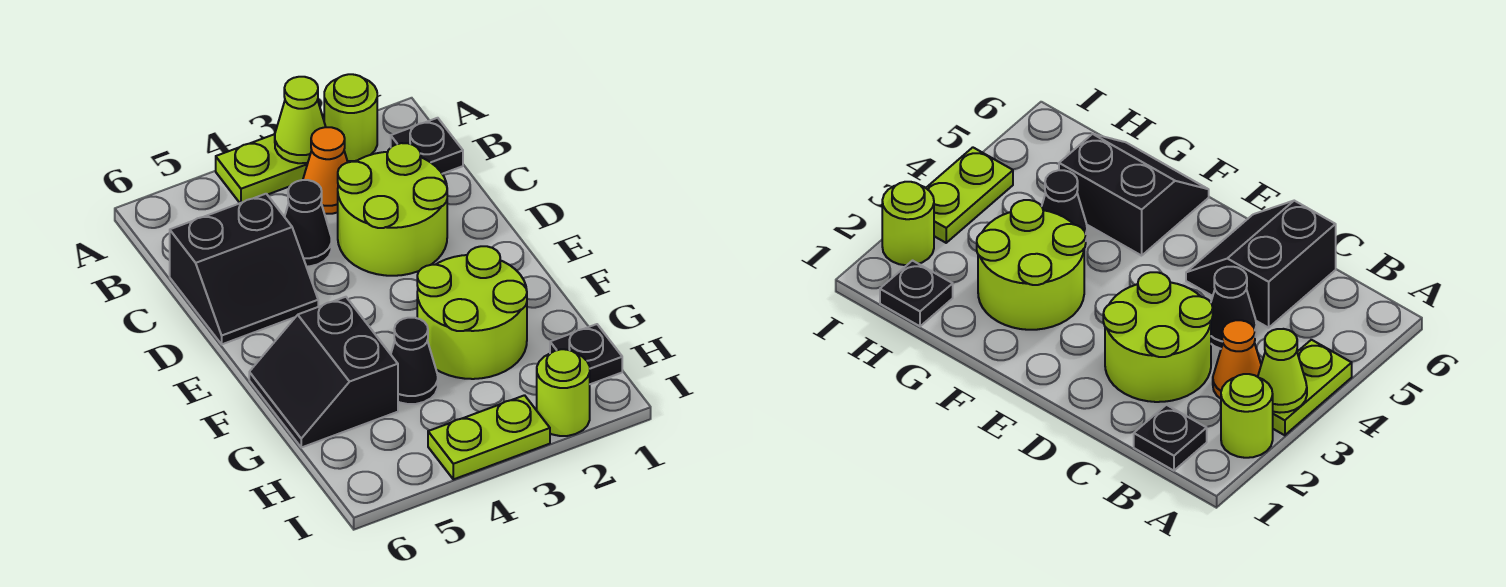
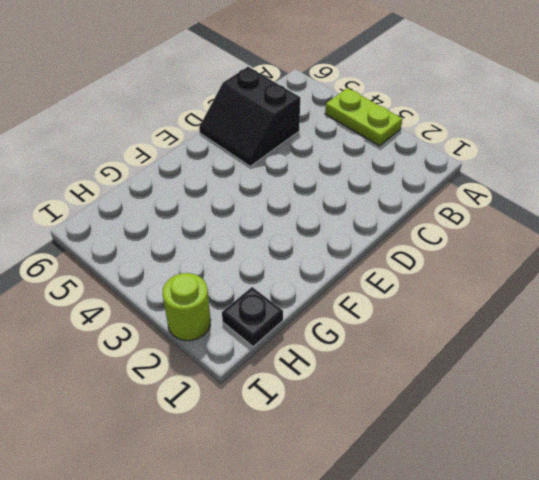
none -> lime 1x1 round brick [324,74,377,161]
none -> black 1x1 plate [391,118,463,174]
none -> orange 1x1 cone [303,127,348,214]

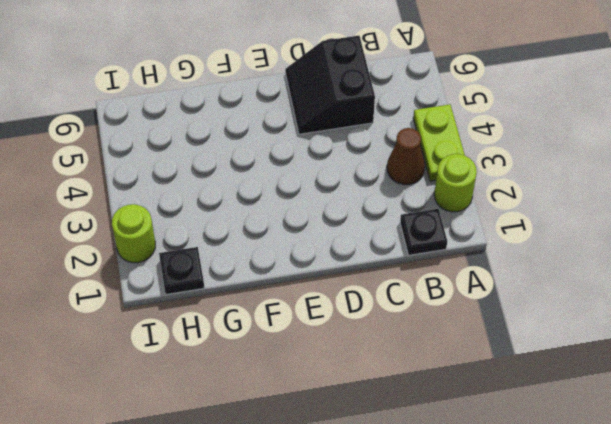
brown 1x1 cone [387,128,425,185] -> orange 1x1 cone [303,127,348,214]
none -> lime 2x2 round brick [338,143,447,276]
none -> black 1x1 cone [284,180,331,267]
none -> lime 2x2 round brick [417,246,527,379]

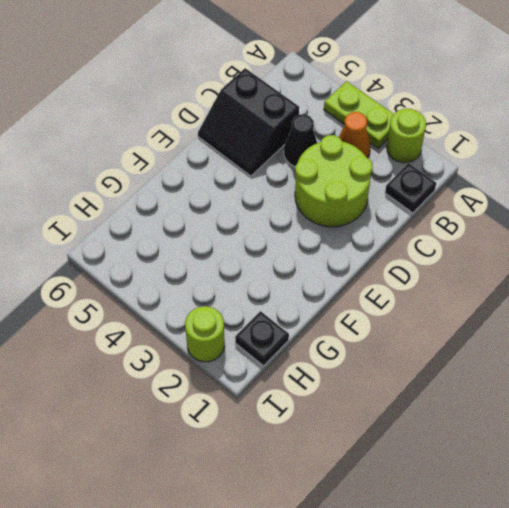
none -> lime 2x2 round brick [417,246,527,379]
none -> black 2x2 slope [249,297,398,448]
none -> black 1x1 cone [391,318,438,404]

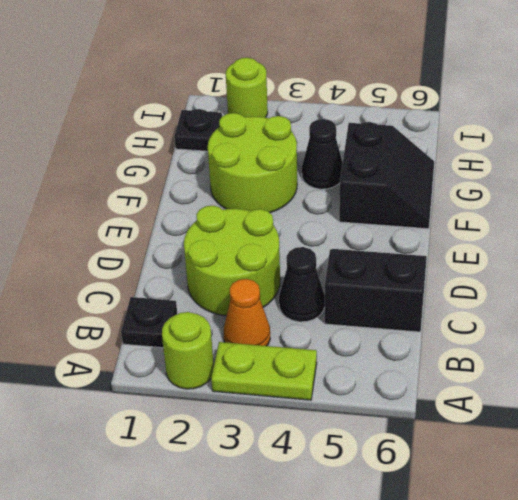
none -> lime 1x2 plate [428,395,550,479]
none -> lime 1x1 cone [275,77,326,163]

